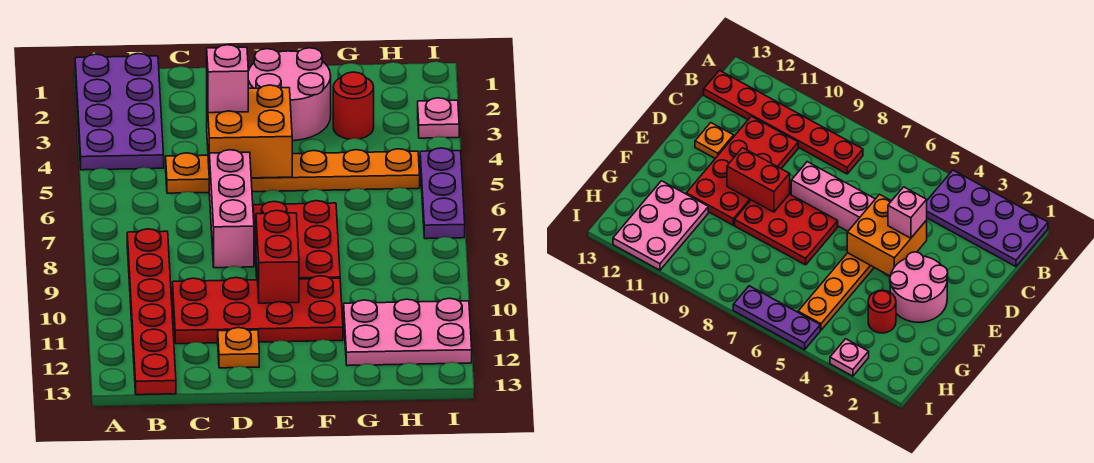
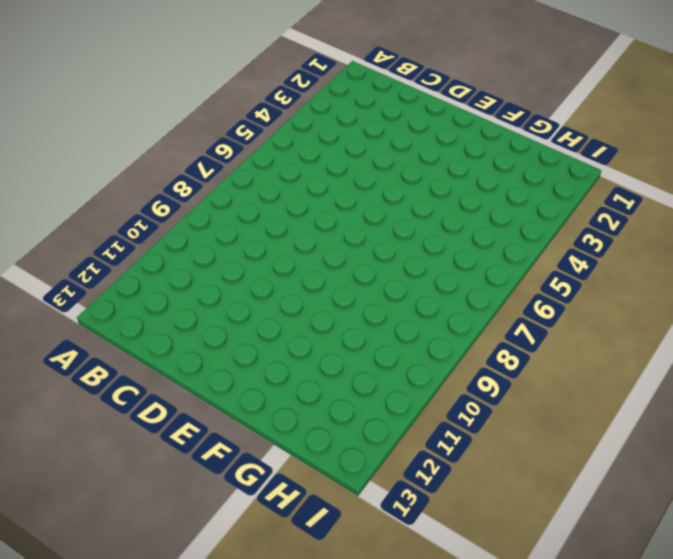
none -> purple 2x4 plate [75,54,164,170]
none -> red 1x6 plate [127,229,176,395]
none -> orange 1x6 plate [166,149,420,193]

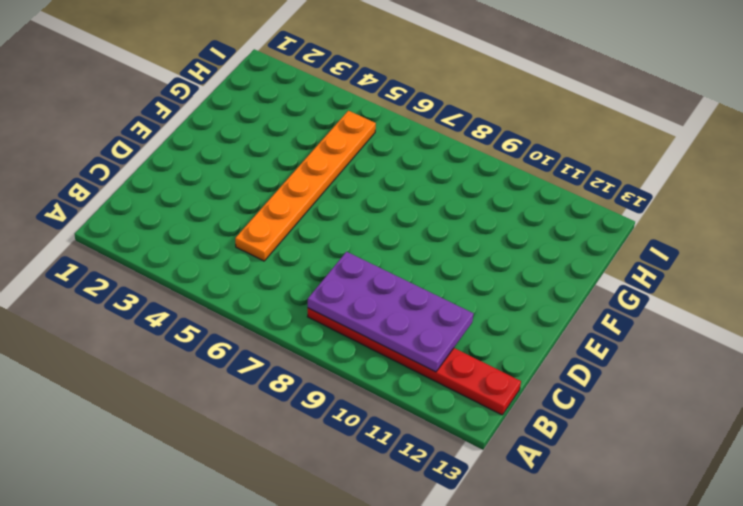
purple 2x4 plate [308,252,473,372] -> purple 2x4 plate moved to [75,54,164,170]
none -> red 2x4 plate [173,276,343,344]
none -> pink 1x3 brick [209,150,254,268]
none -> orange 1x1 plate [218,328,259,368]

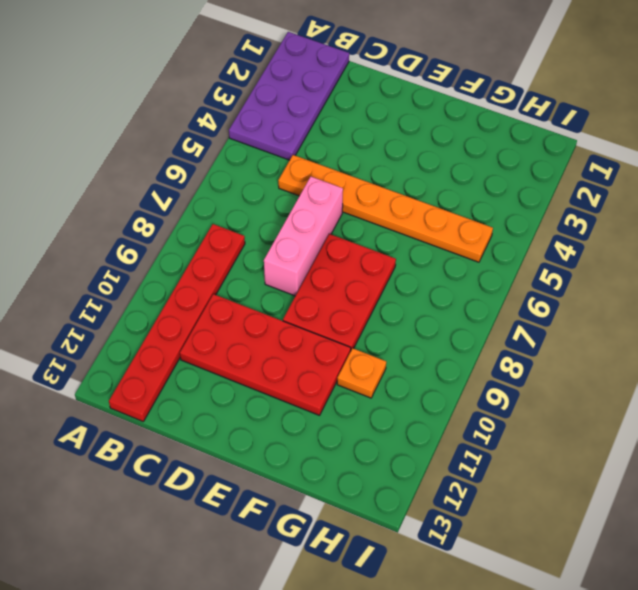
orange 1x1 plate [337,348,386,398] -> orange 1x1 plate moved to [218,328,259,368]
none -> pink 2x2 round brick [248,48,331,141]
none -> red 1x1 round brick [333,72,374,139]
none -> pink 2x3 plate [344,298,472,366]

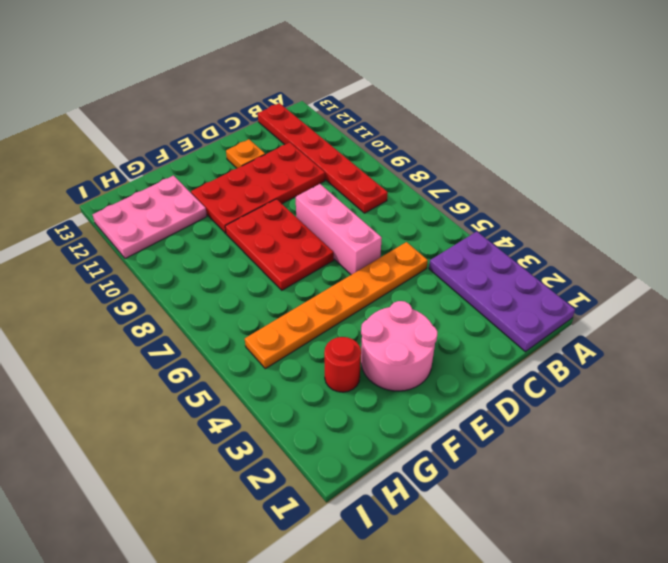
none -> pink 1x1 plate [418,98,459,138]
none -> purple 1x3 plate [420,148,465,239]
none -> orange 2x2 brick [207,85,292,178]

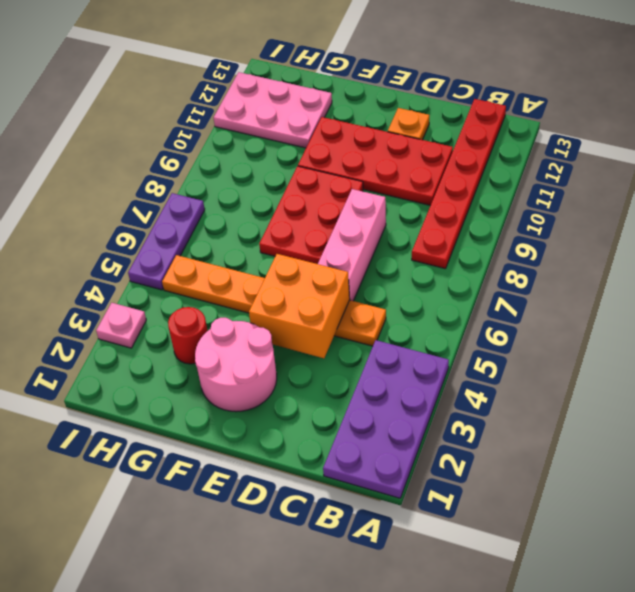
none -> red 1x2 brick [256,210,299,303]
none -> pink 1x1 brick [207,45,248,113]

